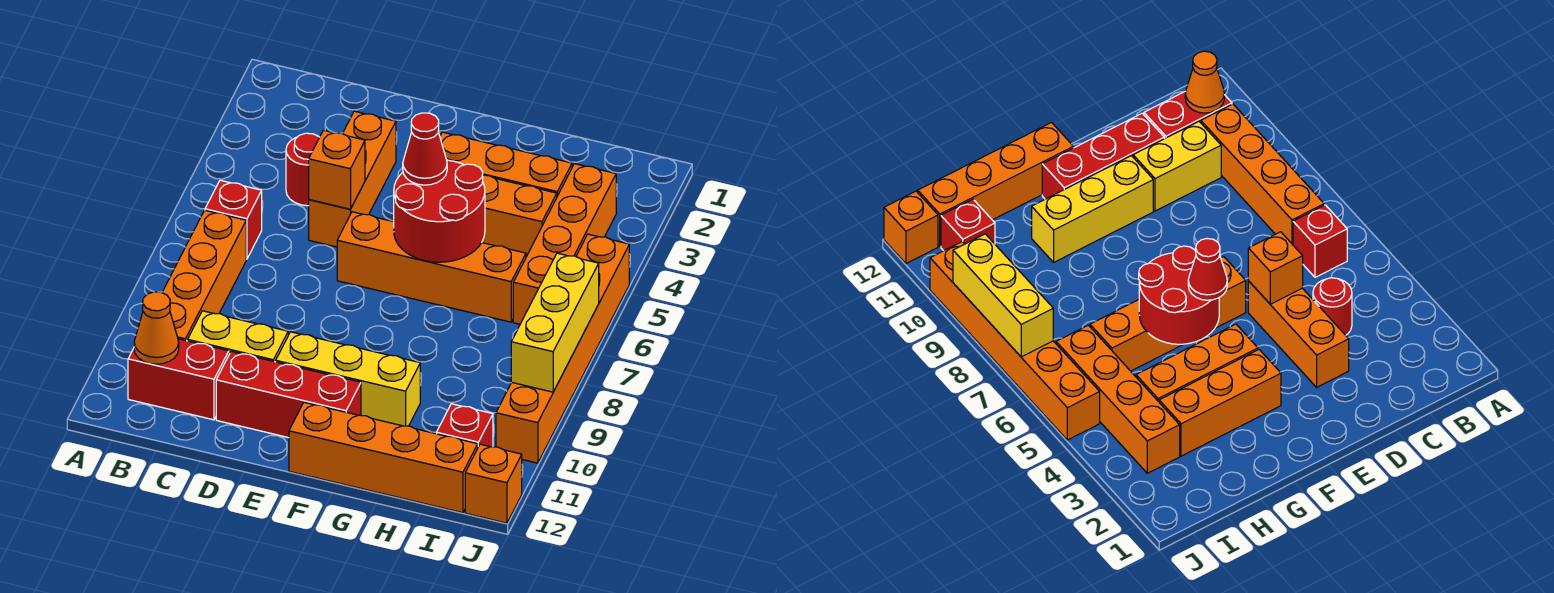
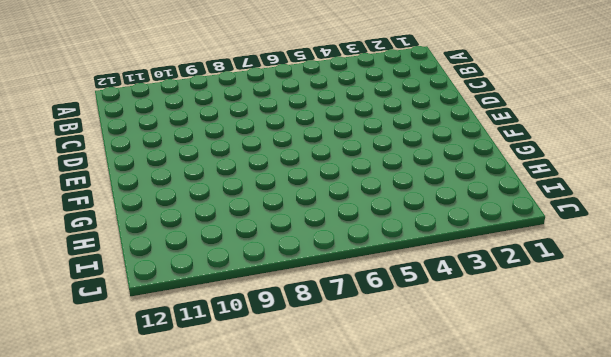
none -> red 1x1 brick [205,180,262,259]
none -> orange 1x4 brick [162,210,246,341]
none -> red 1x2 brick [128,339,229,420]

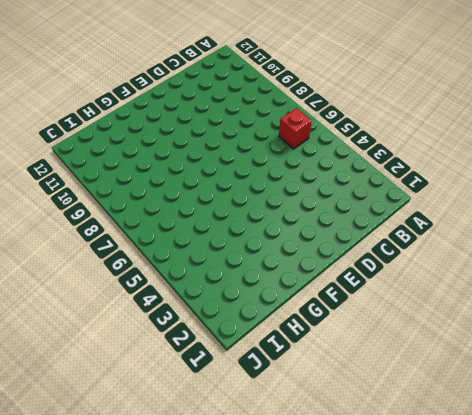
none -> orange 1x4 brick [162,210,246,341]
none -> red 1x2 brick [128,339,229,420]
none -> red 1x1 round brick [286,133,319,206]

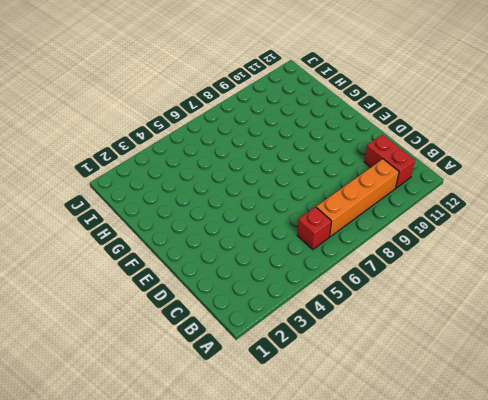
none -> red 1x1 round brick [286,133,319,206]
none -> yellow 1x2 brick [188,311,288,362]
none -> orange 1x3 brick [309,111,396,247]

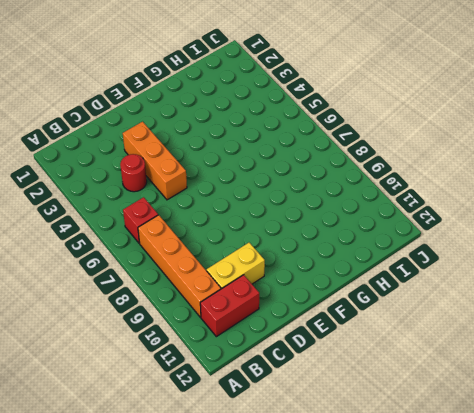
none -> red 1x3 brick [216,351,361,438]
none -> orange 1x4 brick [337,212,526,322]
none -> yellow 1x3 brick [276,332,420,426]

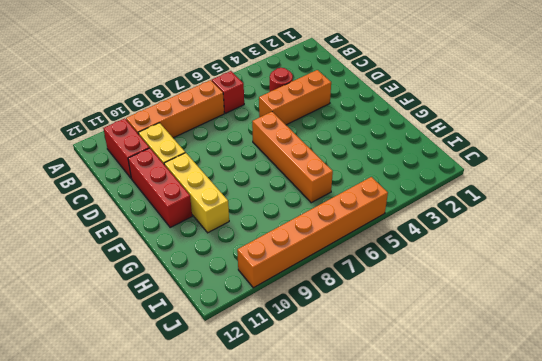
none -> orange 1x3 brick [440,132,572,196]
none -> orange 1x3 brick [482,175,557,257]
none -> orange 1x4 brick [289,402,478,513]

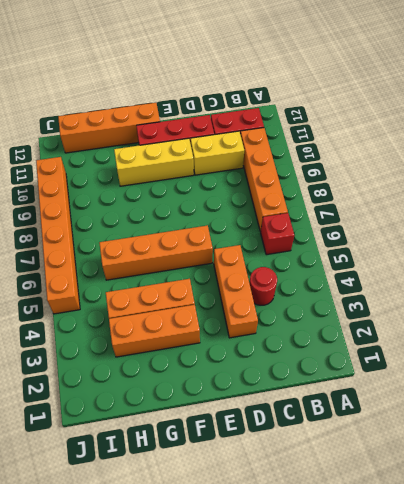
none -> orange 1x4 brick [513,164,616,324]
none -> red 1x1 brick [437,404,493,447]
none -> orange 1x1 brick [465,444,522,523]

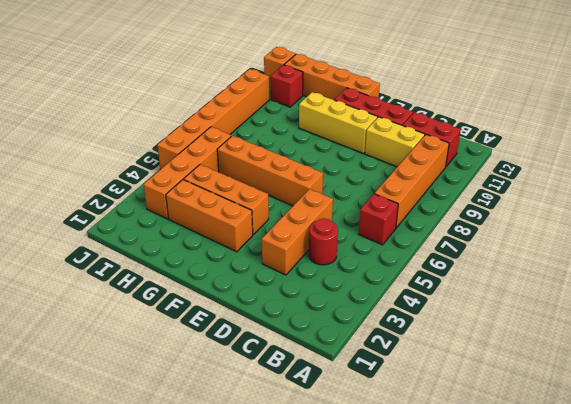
none -> orange 1x1 cone [134,292,179,364]
none -> orange 1x1 brick [309,130,365,209]
none -> red 2x2 round brick [394,160,485,262]

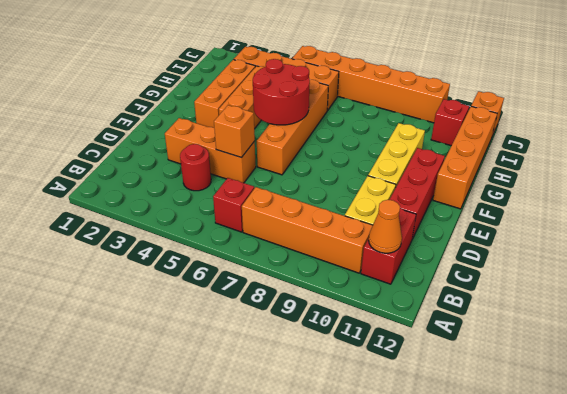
none -> yellow 1x3 brick [511,253,599,392]
none -> red 1x1 cone [403,113,447,185]

